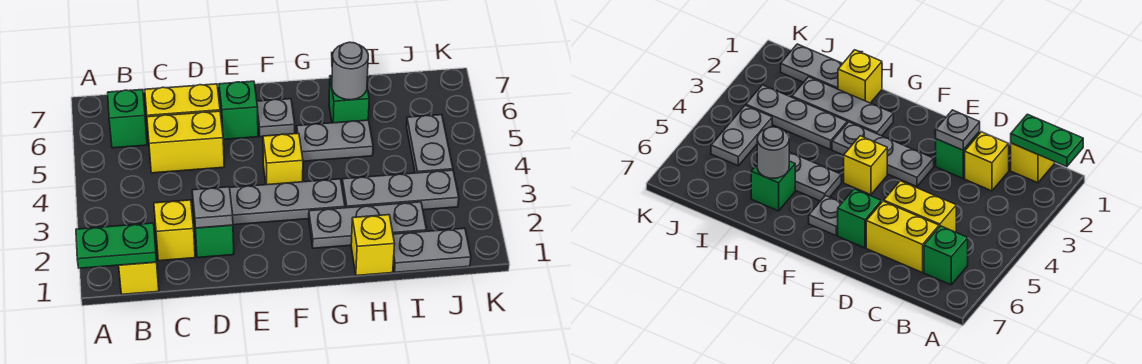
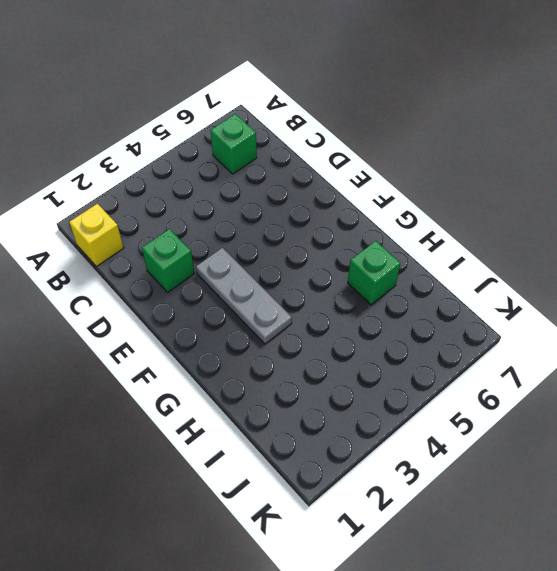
none -> yellow 1x1 brick [154,200,195,261]
none -> yellow 1x2 brick [147,111,224,173]
none -> yellow 1x2 brick [145,84,220,125]

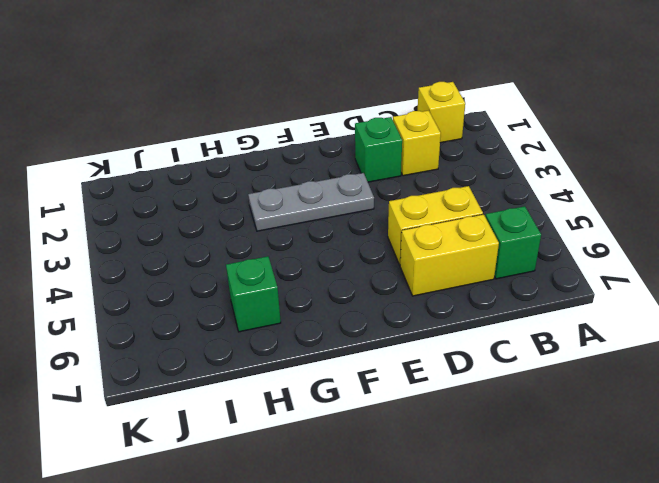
none -> green 1x1 brick [219,81,258,139]
none -> yellow 1x1 brick [263,133,303,185]
none -> grey 1x1 plate [257,99,295,137]

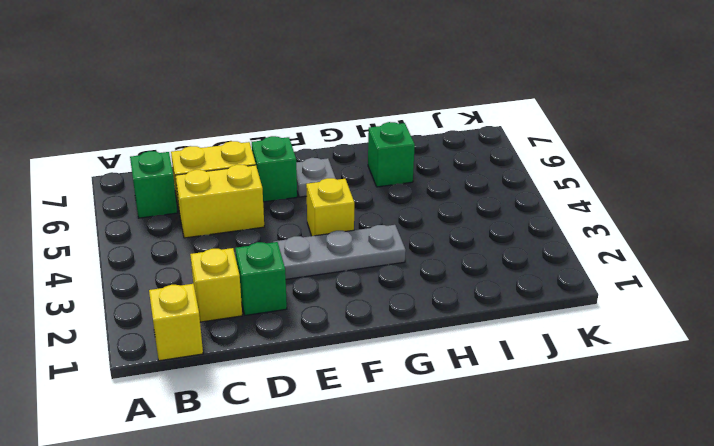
none -> grey 1x3 plate [309,202,426,248]
none -> grey 1x2 plate [297,120,373,161]
none -> yellow 1x1 brick [351,215,395,276]

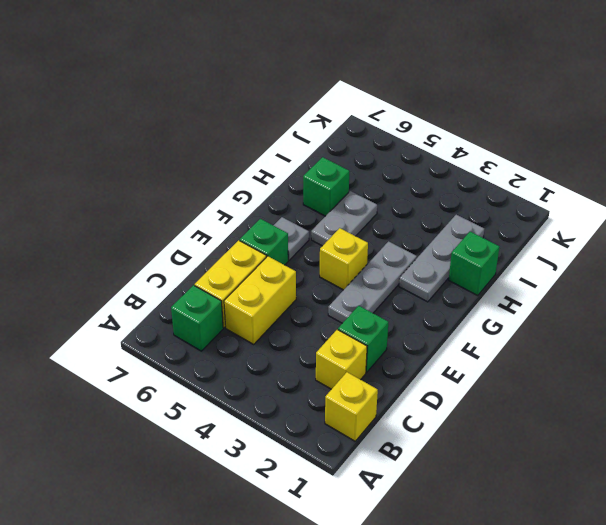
green 1x1 brick [449,231,499,295] -> yellow 1x1 brick [351,215,395,276]
none -> grey 1x3 plate [342,170,459,210]
none -> grey 1x2 plate [393,228,471,272]
none -> grey 1x2 plate [406,115,453,173]

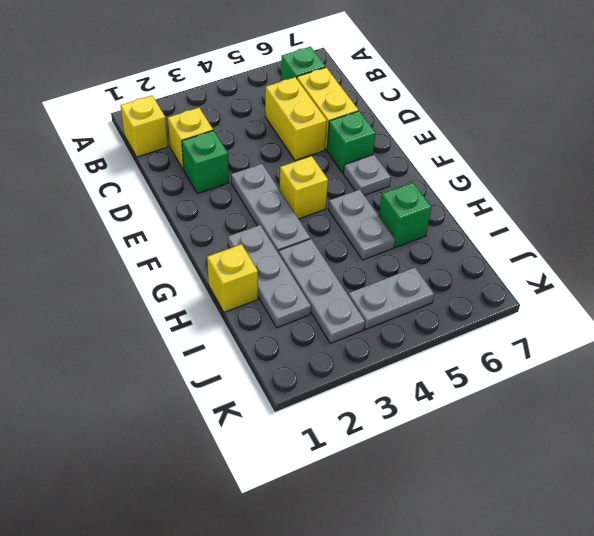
none -> grey 1x2 plate [393,228,471,272]
none -> green 1x2 plate [76,223,157,268]
none -> grey 1x1 plate [192,187,233,228]

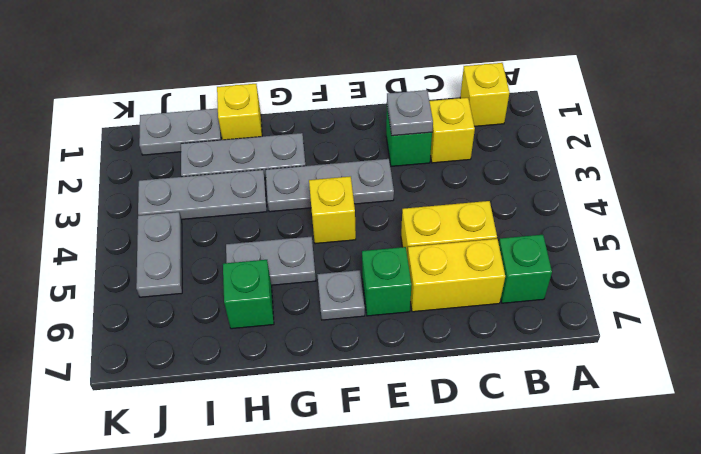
none -> green 1x2 plate [76,223,157,268]
none -> grey 1x1 round brick [332,42,368,100]

